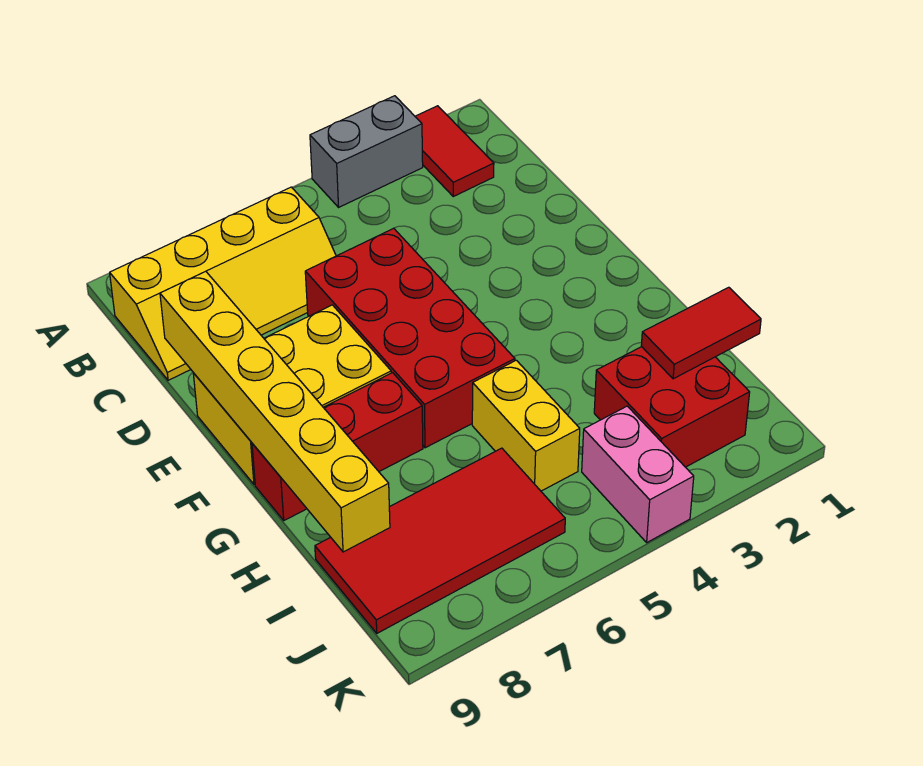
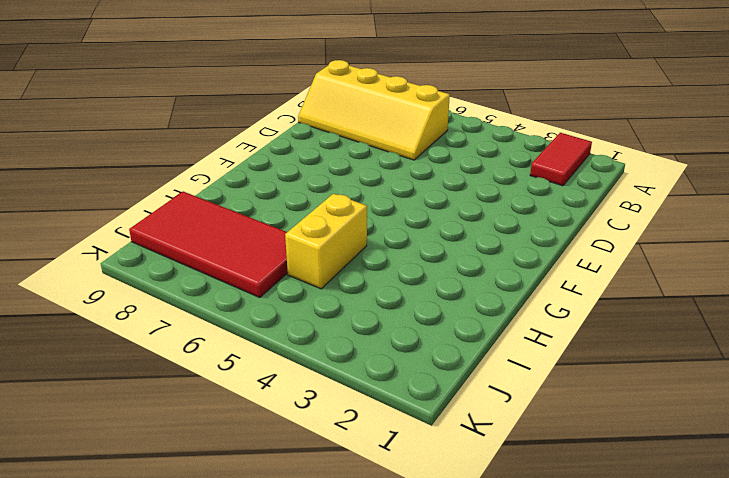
none -> grey 1x2 brick [310,96,423,207]
none -> red 2x4 brick [305,228,515,448]
none -> yellow 2x3 brick [193,305,391,484]

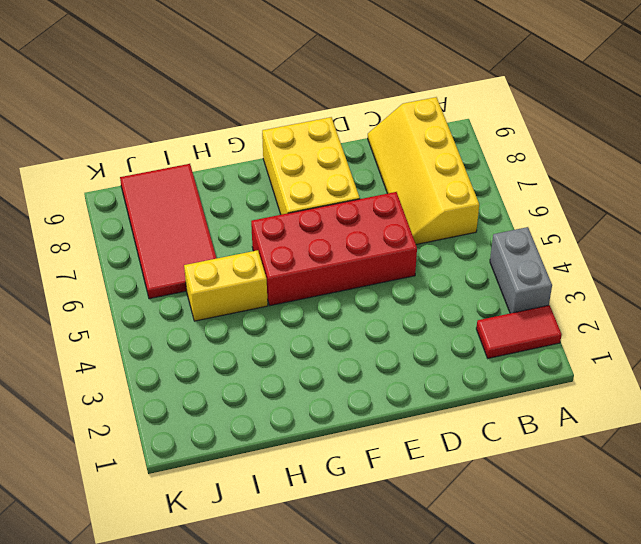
none -> red 1x3 brick [252,373,423,520]
none -> red 2x2 brick [594,347,750,467]
none -> pink 1x2 brick [582,406,694,542]

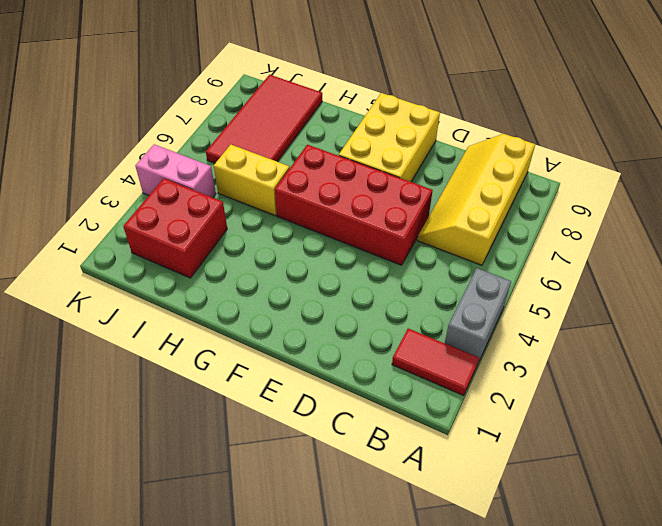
none -> red 1x3 brick [252,373,423,520]
none -> yellow 1x6 brick [160,271,390,552]
none -> red 1x2 tile [641,287,761,379]

